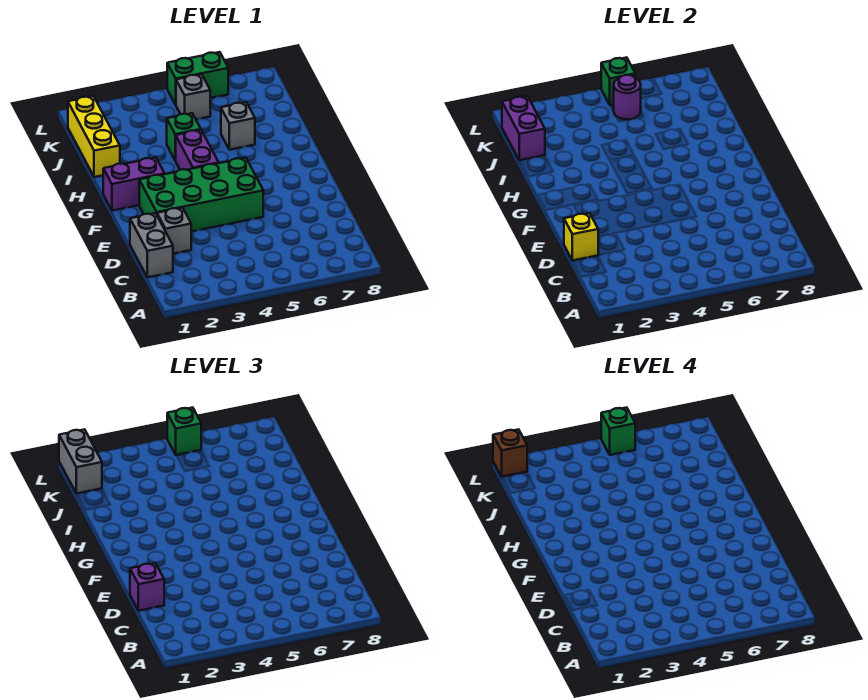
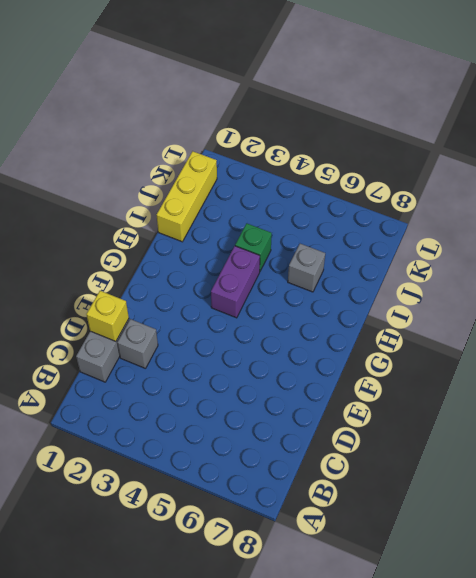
none -> green 2x4 brick [139,158,263,232]
none -> purple 1x2 brick [103,158,165,211]
none -> grey 1x1 brick [176,74,210,120]

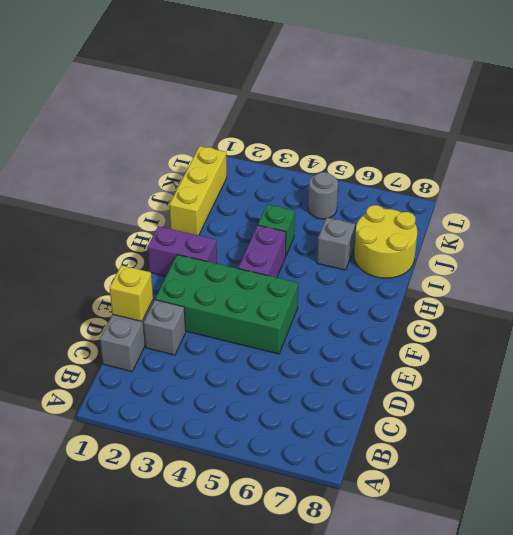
yellow 2x2 round brick [354,205,417,278] -> none
grey 1x1 round brick [308,172,338,219] -> grey 1x1 brick [176,74,210,120]
none -> green 1x2 brick [167,52,228,105]
none -> purple 1x2 brick [502,96,545,160]
none -> purple 1x1 round brick [614,75,641,120]

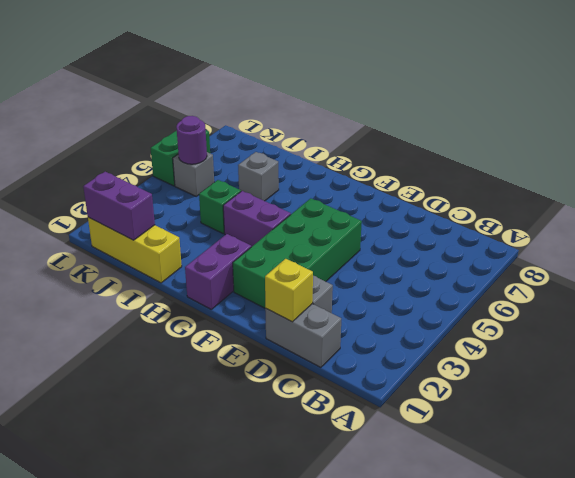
none -> green 1x1 brick [601,58,635,105]
none -> purple 1x1 brick [130,563,164,611]
none -> grey 1x2 brick [59,429,102,493]

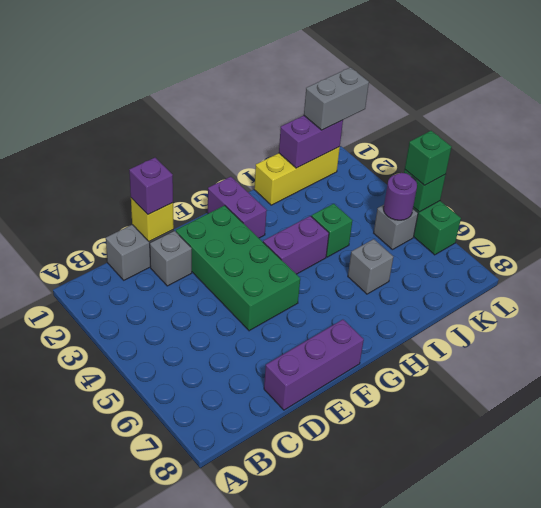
purple 1x3 brick [264,320,364,410] -> none
none -> brown 1x1 brick [493,429,527,477]
none -> green 1x1 brick [601,408,635,455]

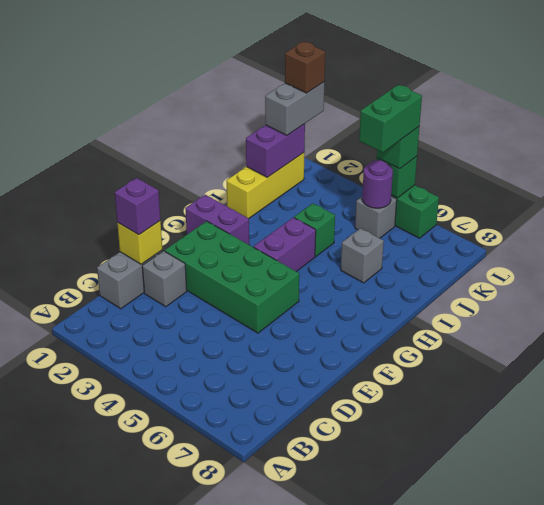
green 1x2 brick [359,85,422,152] -> green 1x1 brick [601,408,635,455]

